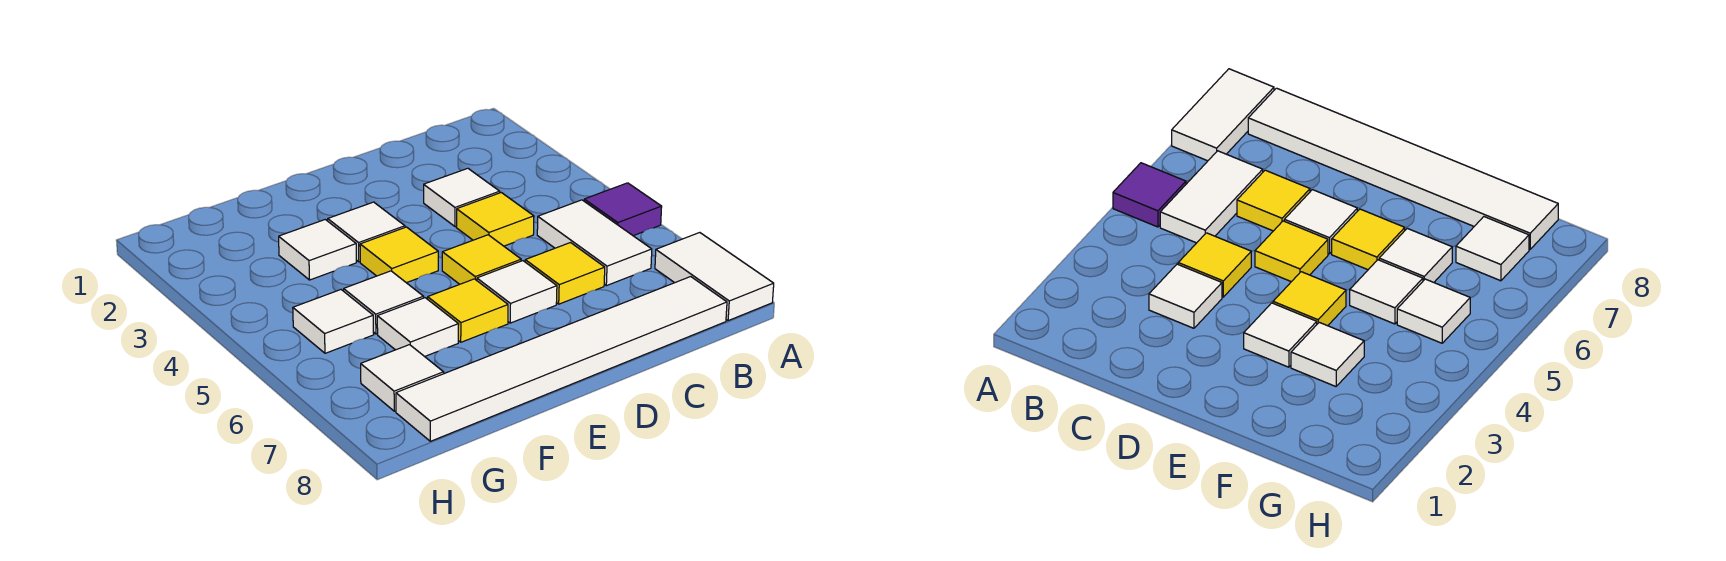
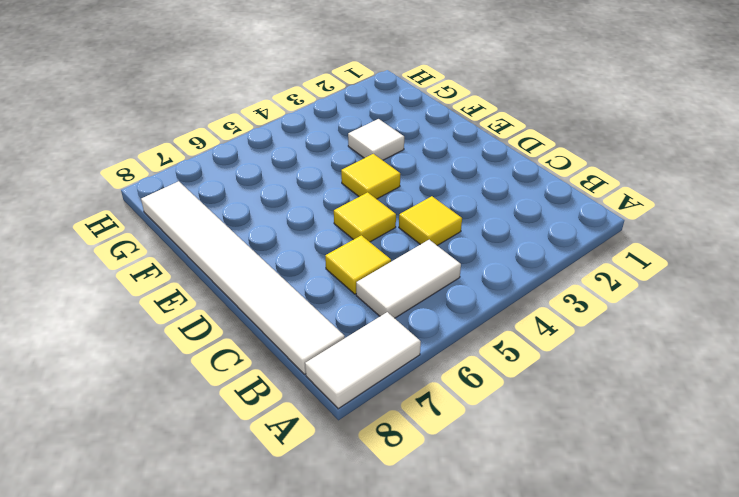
none -> purple 1x1 tile [584,183,662,236]
none -> white 1x1 tile [424,168,500,226]
none -> white 1x1 tile [477,261,557,323]

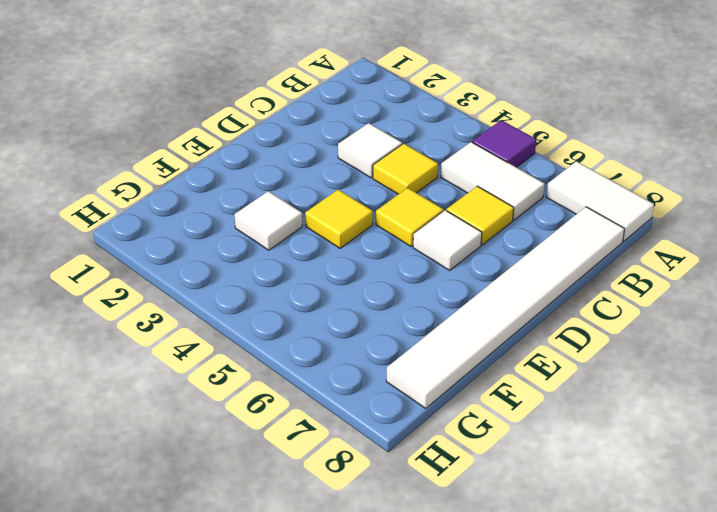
none -> white 1x1 tile [328,202,405,262]
none -> yellow 1x1 tile [428,279,508,342]
none -> white 1x1 tile [344,271,424,334]

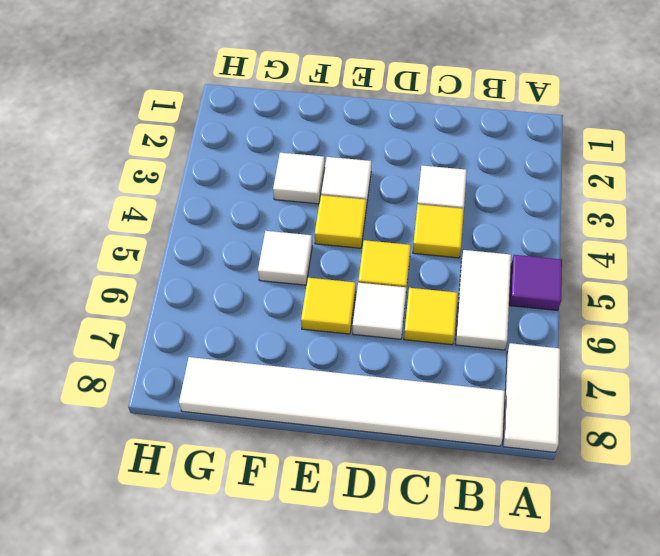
none -> white 1x1 tile [377,298,459,357]
none -> white 1x1 tile [293,290,374,353]
none -> white 1x1 tile [361,345,444,411]

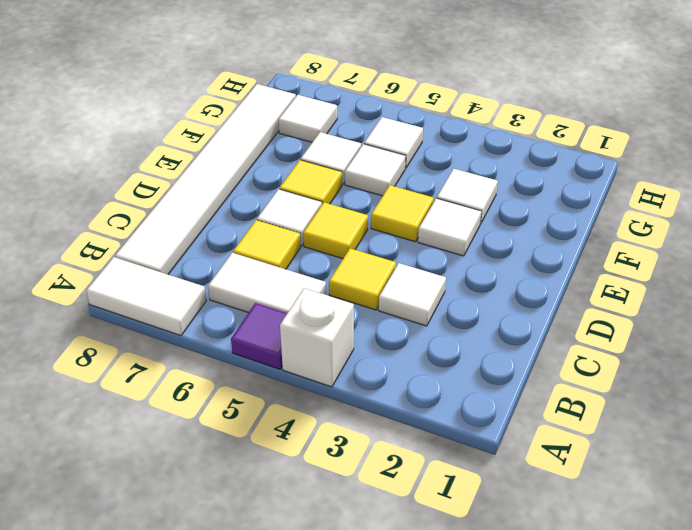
white 1x1 brick [280,288,354,387] -> none

